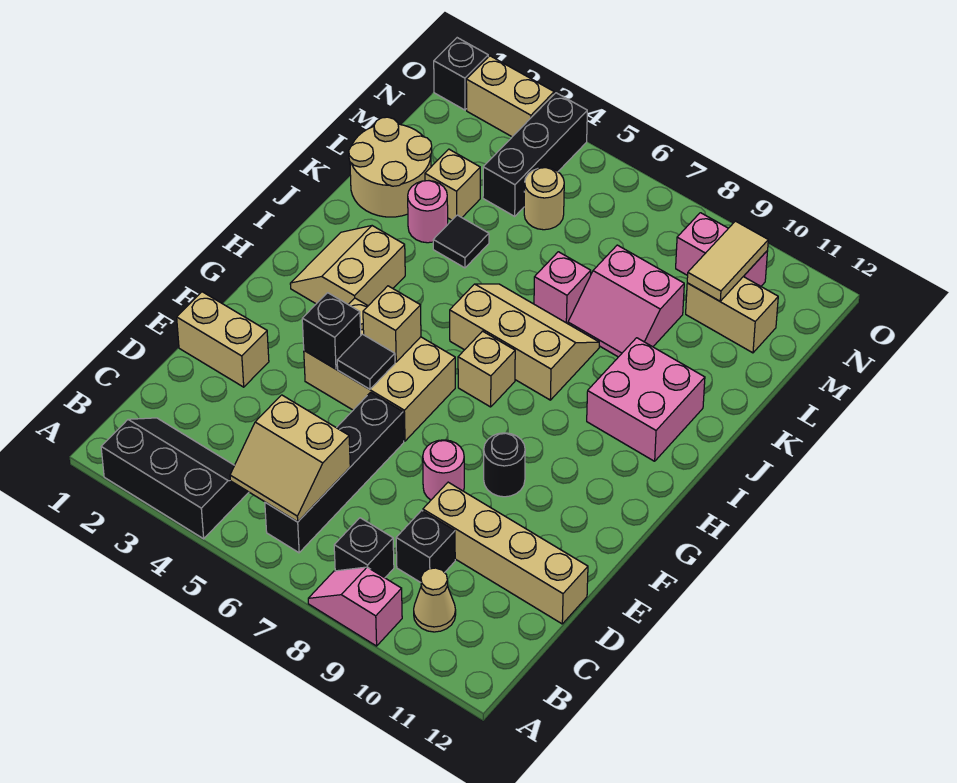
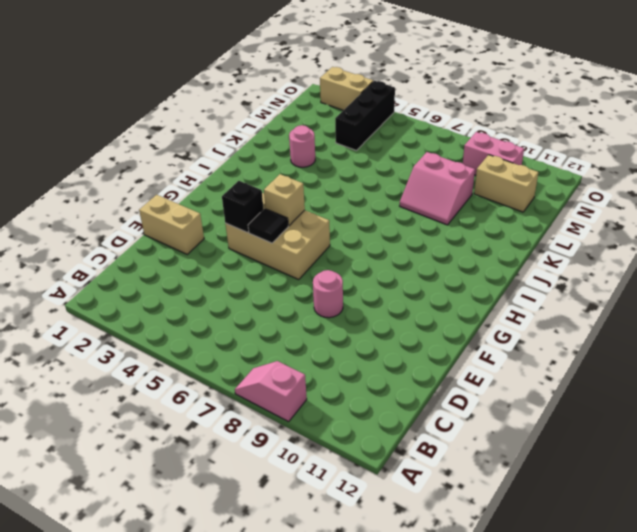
none -> black 2x3 slope [101,418,249,539]
none -> black 1x4 brick [265,392,404,553]
none -> black 1x1 brick [334,518,394,578]
none -> tan 1x1 cone [414,568,456,632]

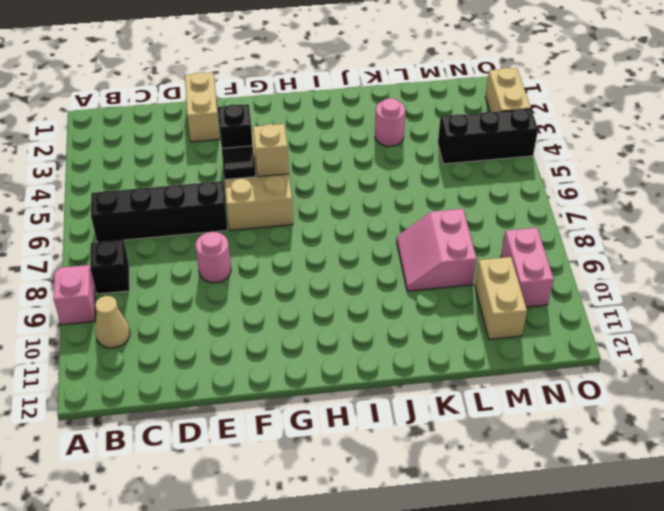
none -> black 2x3 slope [101,418,249,539]
none -> black 1x1 brick [396,510,455,583]
none -> tan 1x4 brick [423,482,588,624]
none -> black 1x1 round brick [484,433,525,497]

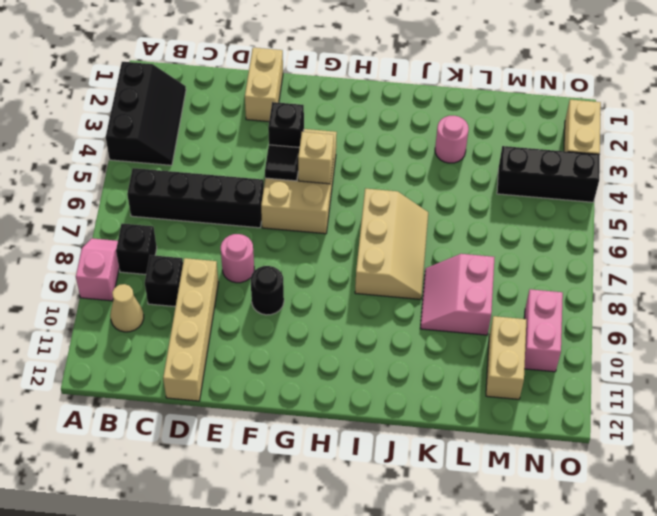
none -> tan 2x2 slope [290,226,405,306]
none -> tan 1x1 brick [458,331,515,407]
none -> pink 2x2 brick [587,338,705,461]
none -> tan 2x2 round brick [349,117,432,217]

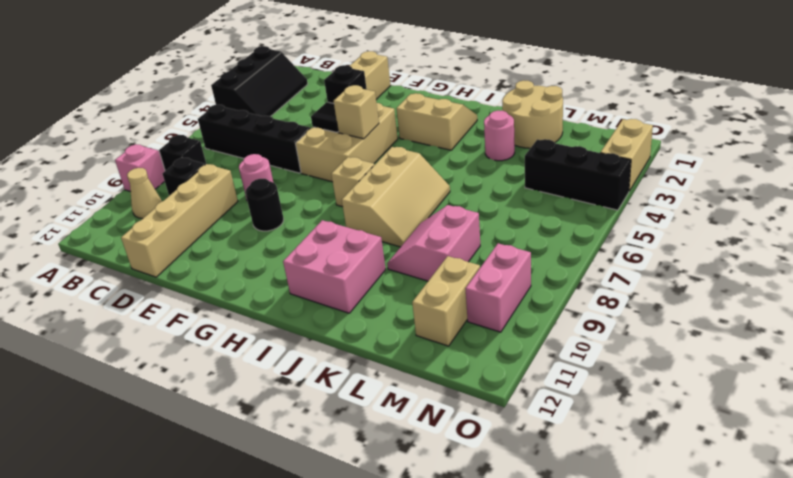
none -> black 1x1 tile [433,215,489,268]
none -> pink 1x1 brick [534,252,591,324]
none -> tan 1x1 brick [425,149,480,220]
none -> tan 1x1 round brick [524,168,564,230]

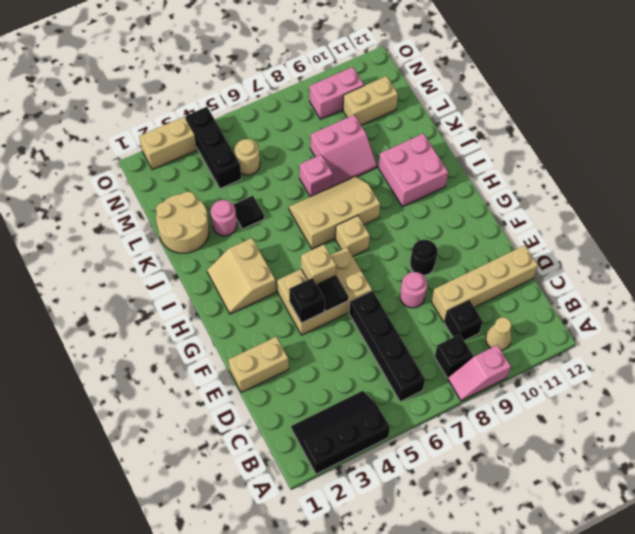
none -> tan 1x1 brick [425,149,480,220]
none -> black 1x1 brick [434,38,488,110]
none -> tan 2x2 slope [230,395,350,522]
none -> tan 1x2 tile [687,221,768,301]

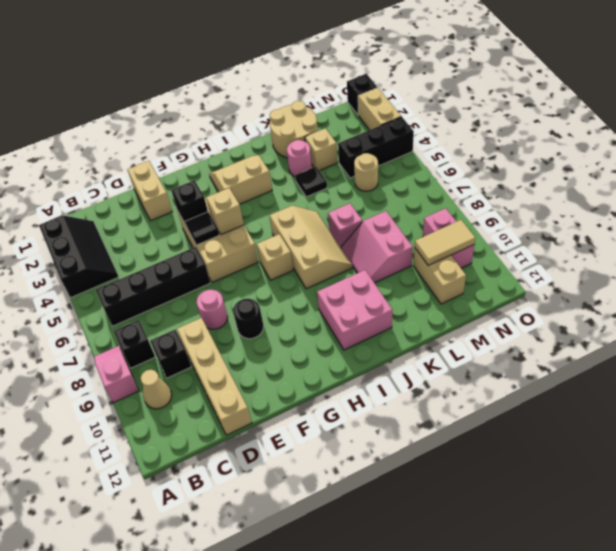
none -> tan 2x2 slope [230,395,350,522]

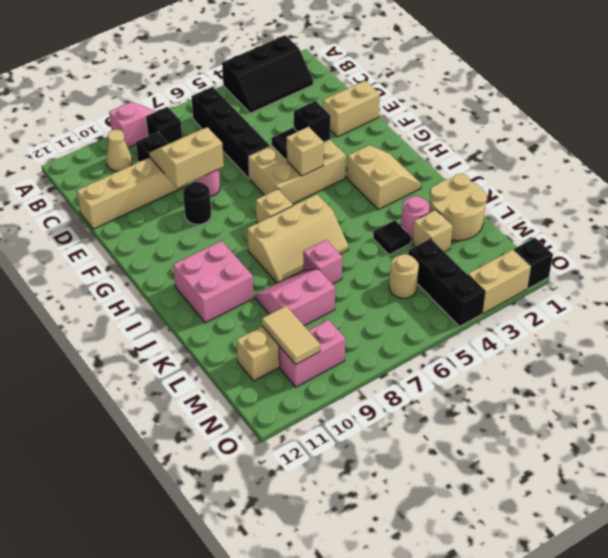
tan 2x2 slope [149,127,224,188] -> tan 2x2 slope moved to [230,395,350,522]

